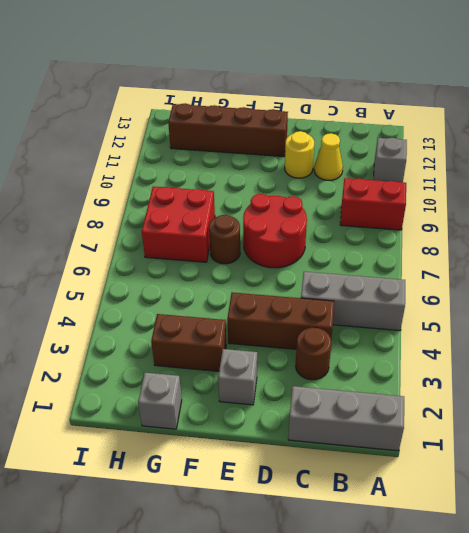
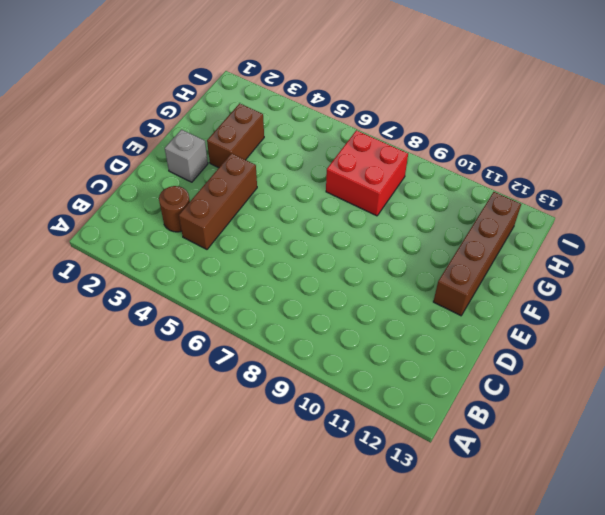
none -> grey 1x3 brick [288,386,404,451]
none -> grey 1x3 brick [301,272,405,331]
none -> red 1x2 brick [340,178,406,230]

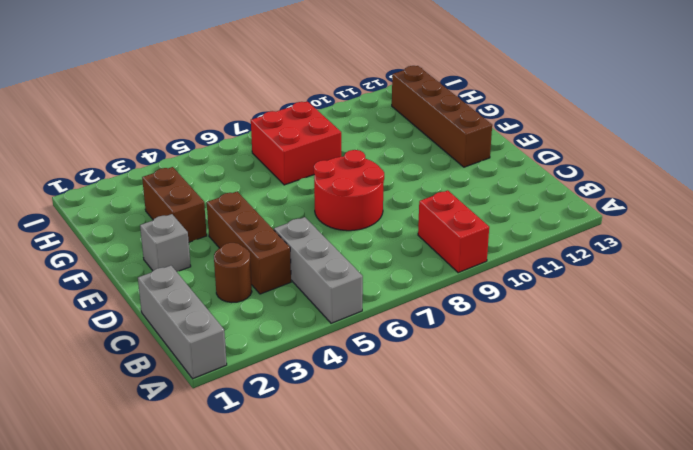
none -> grey 1x1 brick [374,138,407,182]
none -> yellow 1x1 cone [314,133,343,180]
none -> yellow 1x1 round brick [285,131,314,178]

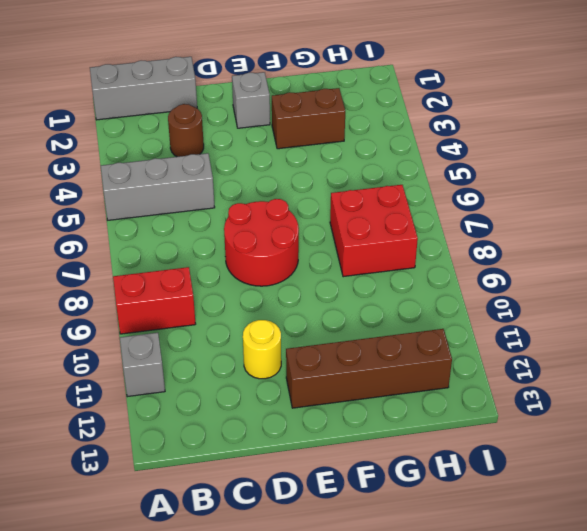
none -> brown 1x3 brick [227,292,334,349]
none -> yellow 1x1 cone [314,133,343,180]
none -> brown 1x1 round brick [209,215,240,264]

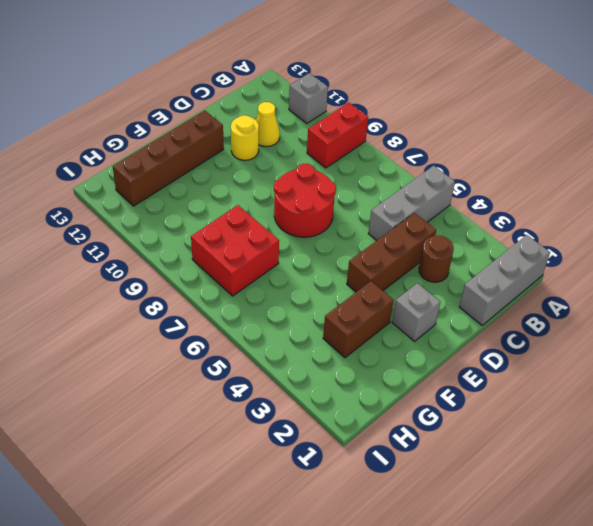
none -> brown 1x1 round brick [209,215,240,264]
none -> grey 1x1 brick [138,373,182,429]

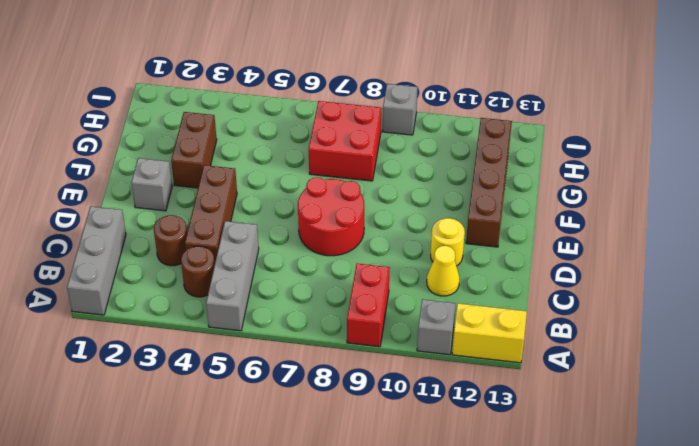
yellow 1x2 brick [452,303,527,363] -> none
brown 1x1 round brick [181,246,215,297] -> brown 1x1 round brick moved to [209,215,240,264]
grey 1x1 brick [383,84,418,135] -> grey 1x1 brick moved to [138,373,182,429]

